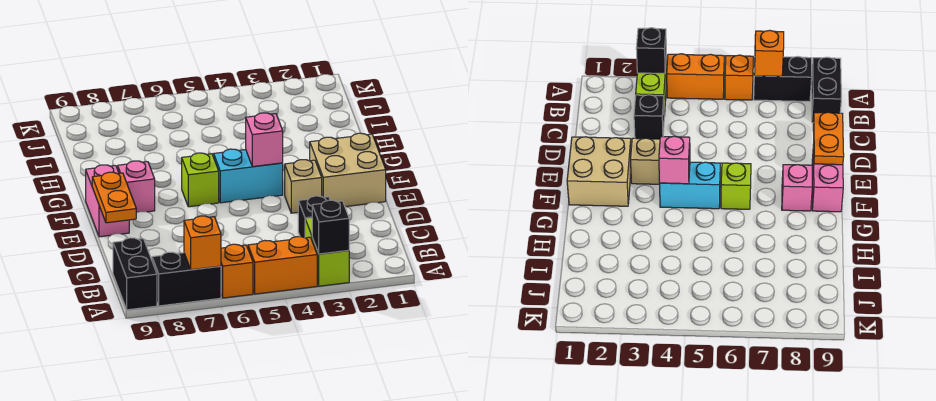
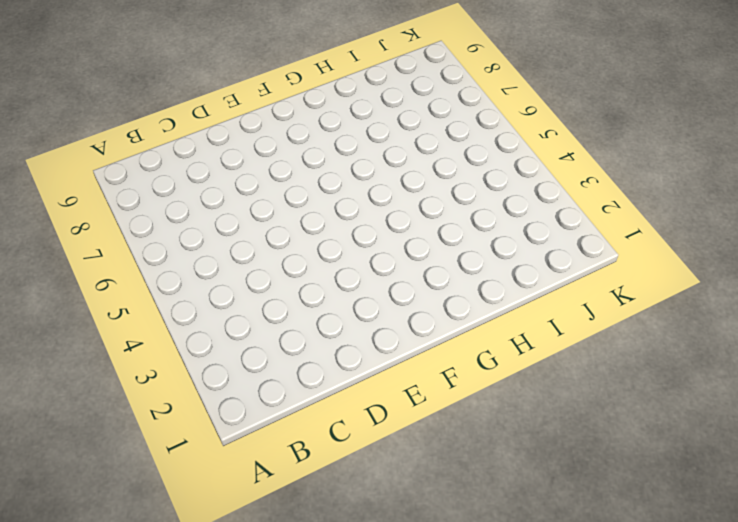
none -> lime 1x2 brick [305,218,349,286]
none -> orange 1x2 brick [248,237,317,294]
none -> orange 1x1 brick [221,244,253,298]

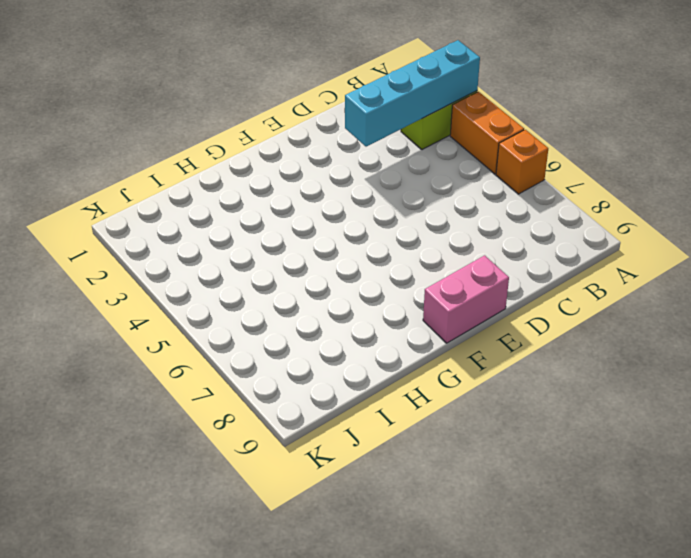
cyan 1x4 brick [345,40,480,147] -> black 1x1 brick [312,200,349,254]
none -> black 1x2 brick [152,252,221,306]
none -> black 1x2 brick [113,238,157,310]
none -> black 1x1 brick [298,196,330,238]

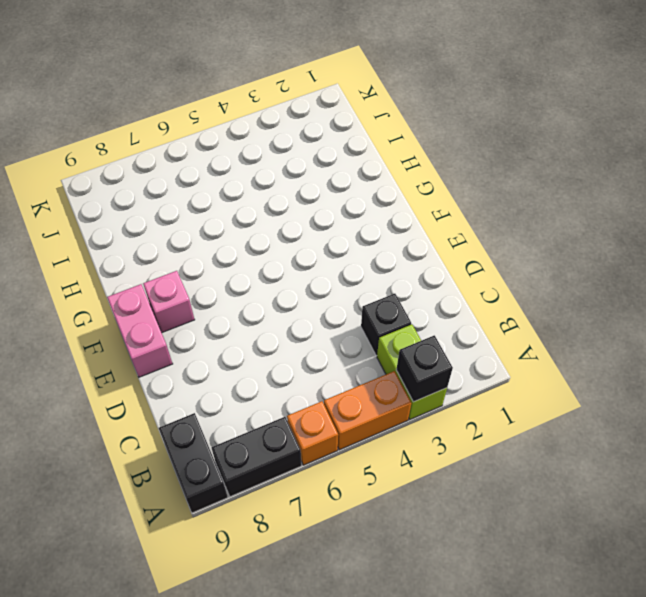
none -> tan 2x2 brick [310,133,386,206]
none -> tan 1x1 brick [285,160,322,213]
none -> cyan 1x2 brick [214,149,283,203]

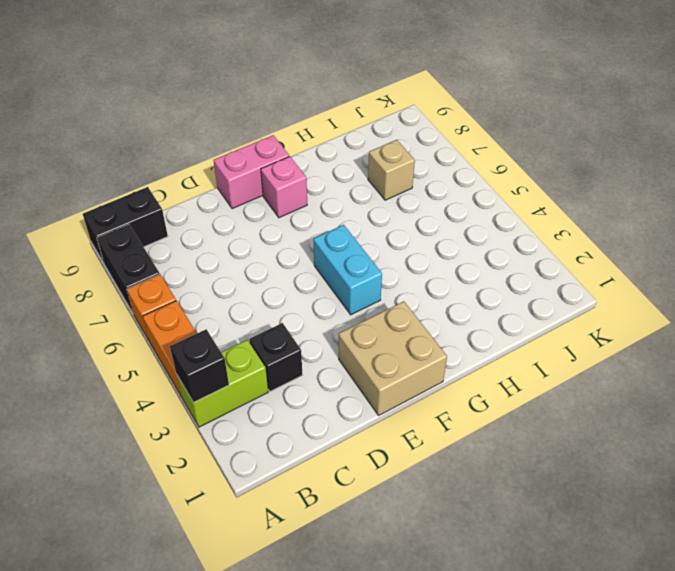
tan 1x1 brick [368,140,415,200] -> tan 1x1 brick moved to [285,160,322,213]
none -> lime 1x1 brick [182,153,219,207]
none -> orange 1x1 brick [184,216,221,270]
none -> orange 1x2 plate [92,172,136,223]

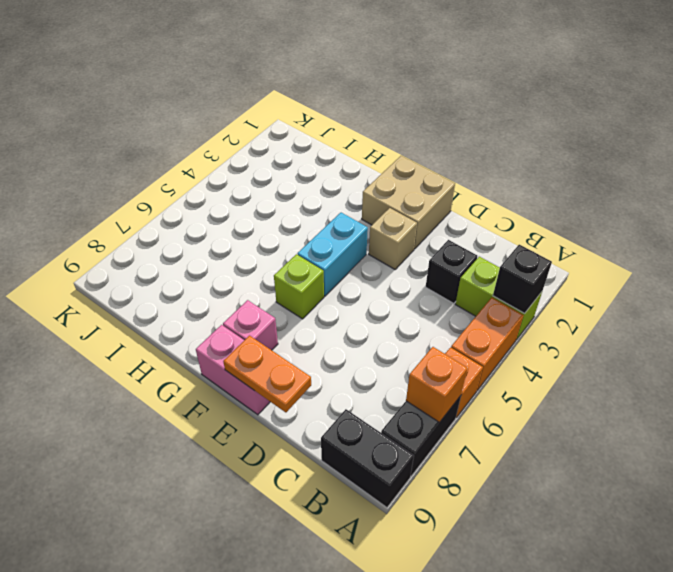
none -> pink 1x1 brick [246,113,283,167]

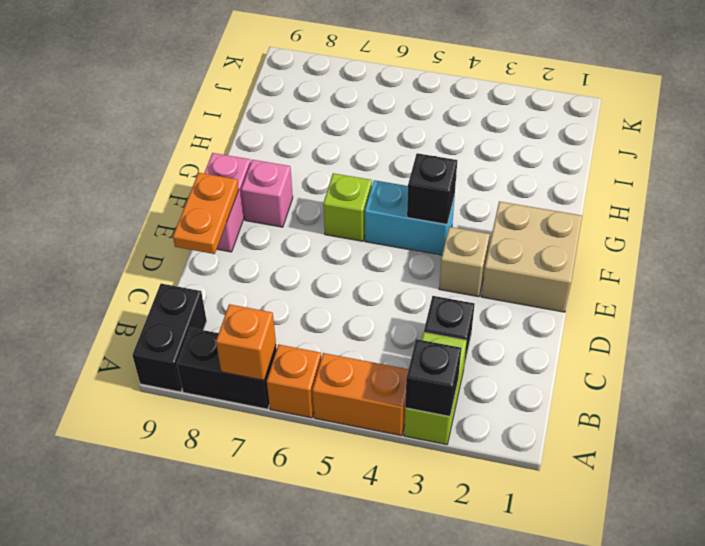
black 1x1 brick [407,153,457,224] -> pink 1x1 brick [246,113,283,167]

